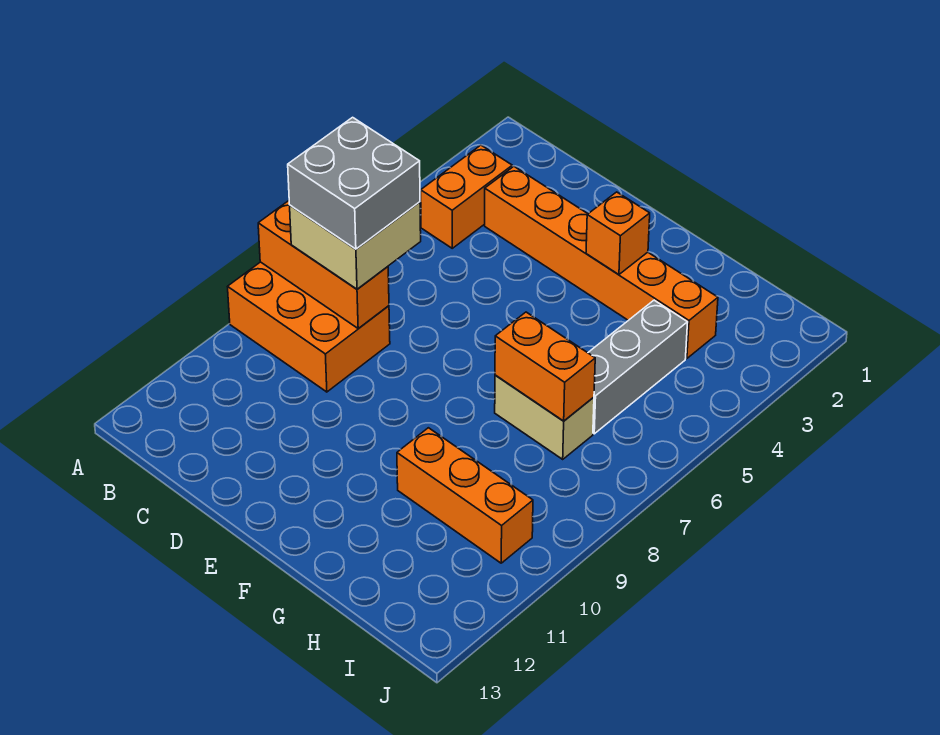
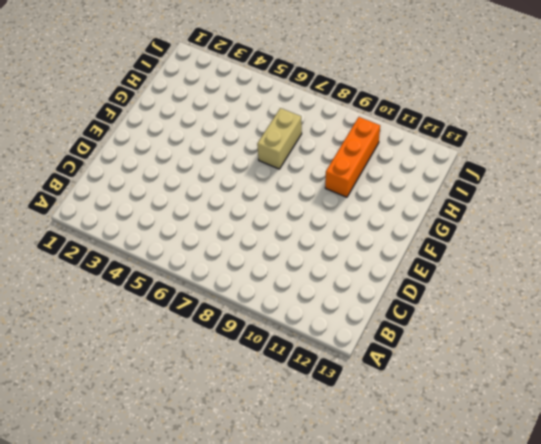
none -> orange 2x3 brick [228,262,390,392]
none -> orange 1x2 brick [421,145,512,248]

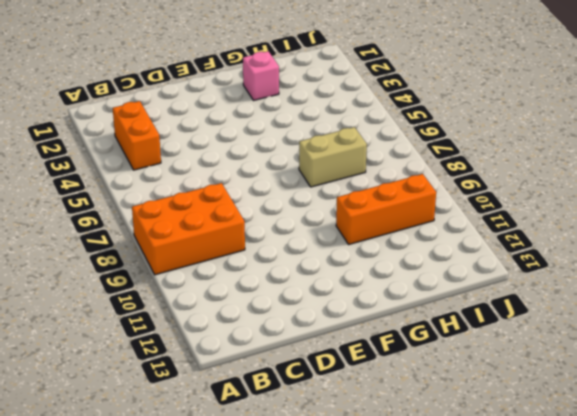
pink 1x1 brick [243,51,279,100] -> none
none -> orange 1x6 brick [485,167,718,359]
none -> grey 1x3 brick [588,300,688,434]

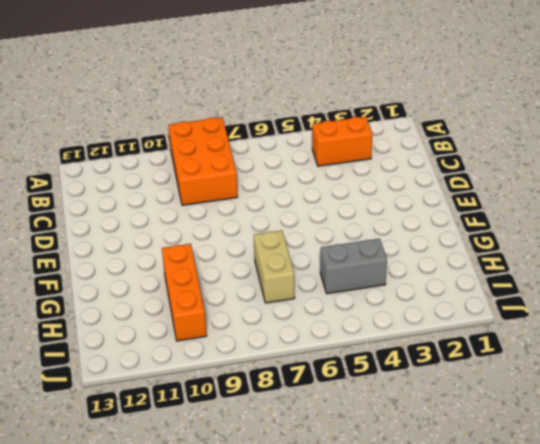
grey 1x2 brick [320,239,387,294] -> grey 1x3 brick [588,300,688,434]
none -> orange 1x6 brick [485,167,718,359]
none -> orange 1x3 brick [258,201,389,329]

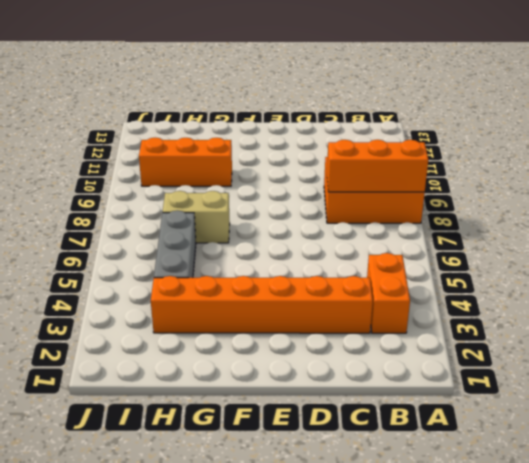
none -> orange 1x1 brick [586,192,650,274]
none -> orange 1x2 brick [495,312,595,421]

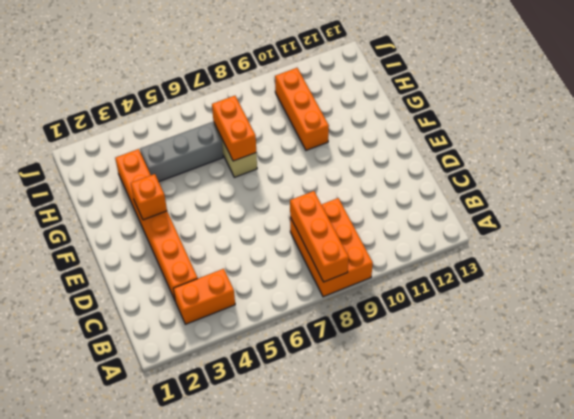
none -> tan 2x2 brick [290,202,421,289]
none -> grey 2x2 brick [288,117,420,249]

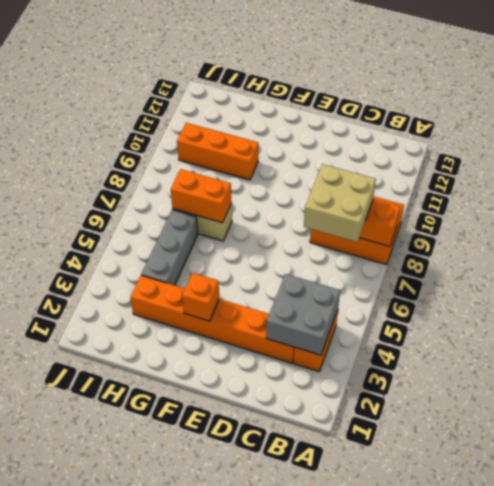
grey 2x2 brick [266,274,340,355] -> grey 2x2 brick moved to [288,117,420,249]

